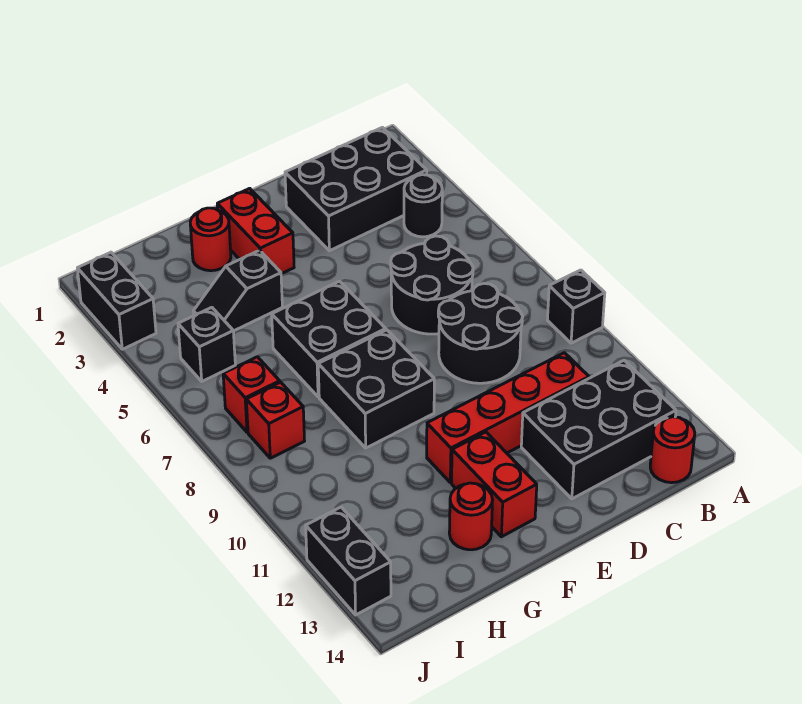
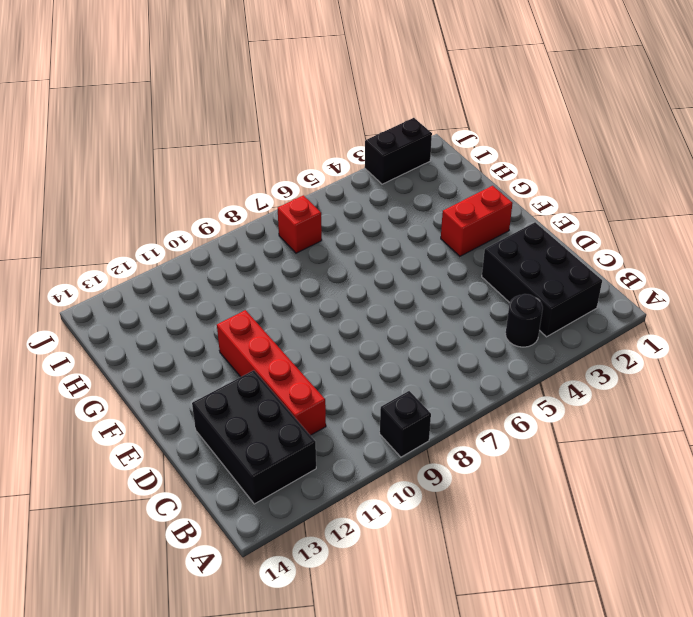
none -> red 1x1 round brick [650,417,695,483]
none -> black 2x2 round brick [391,236,473,334]
none -> black 2x2 round brick [438,283,523,383]

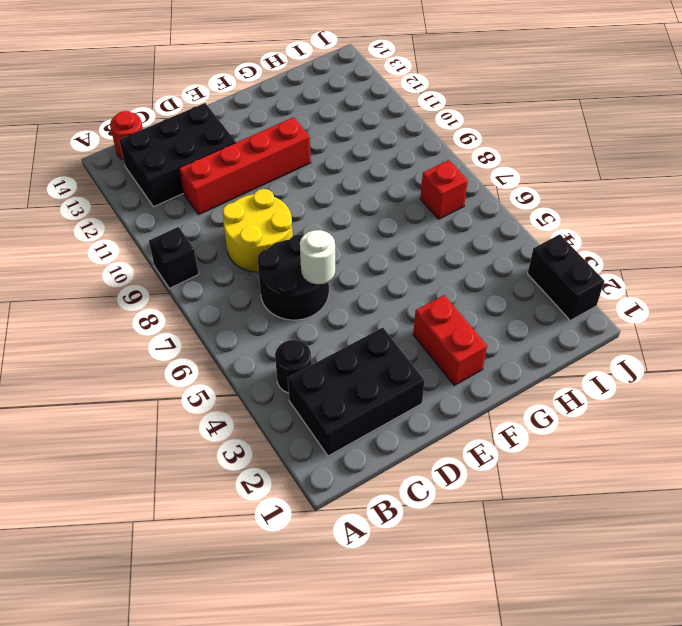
yellow 2x2 round brick [223,189,293,272] -> black 2x2 round brick [438,283,523,383]
white 1x1 round brick [300,230,335,285] -> none
none -> black 2x2 brick [272,281,386,397]
none -> black 2x2 brick [318,330,434,448]
none -> red 1x2 brick [452,432,537,537]

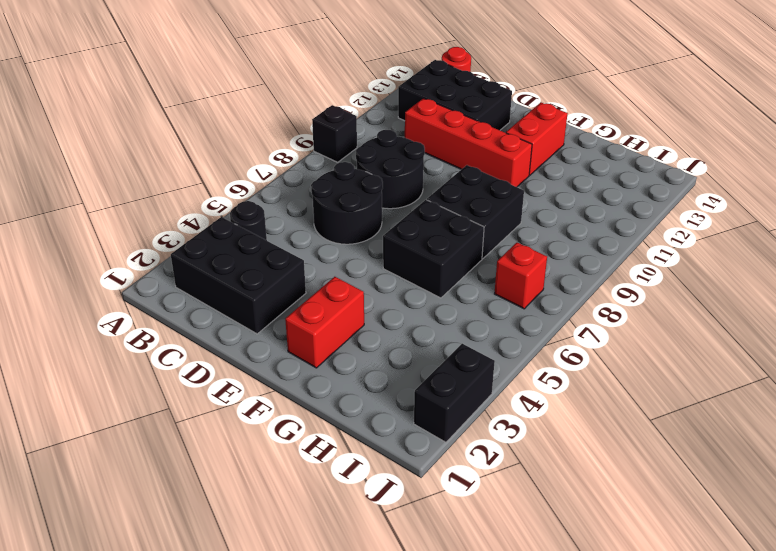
none -> red 1x1 round brick [190,208,231,271]
none -> black 1x2 slope [194,250,282,331]
none -> red 1x1 round brick [449,483,493,550]

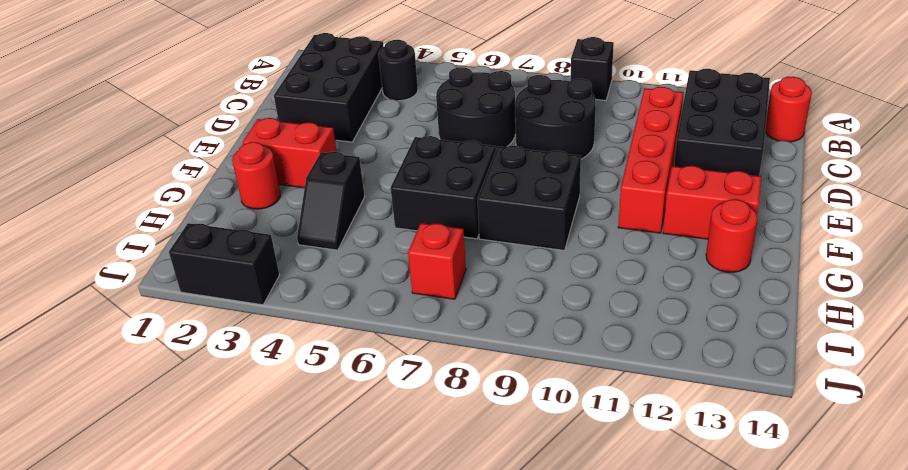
none -> black 1x1 brick [178,307,235,381]
none -> red 1x1 brick [246,382,305,458]
none -> black 1x2 brick [306,507,391,615]

